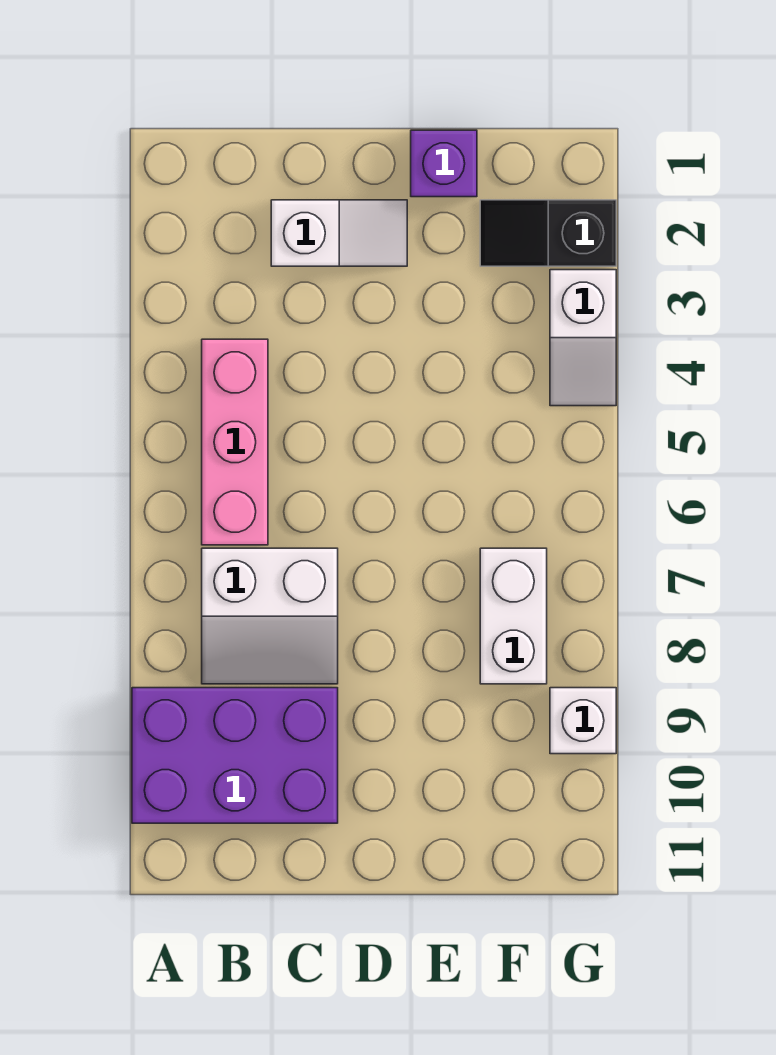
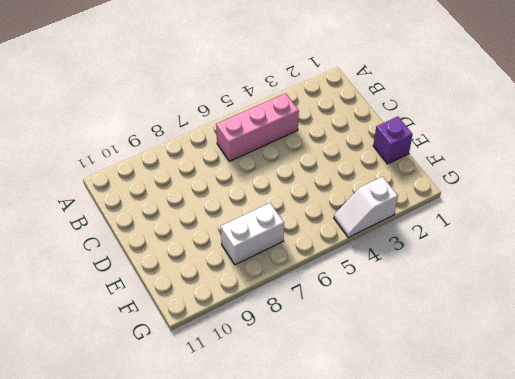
none -> purple 2x3 brick [132,688,338,823]
none -> white 2x2 slope [202,548,338,684]

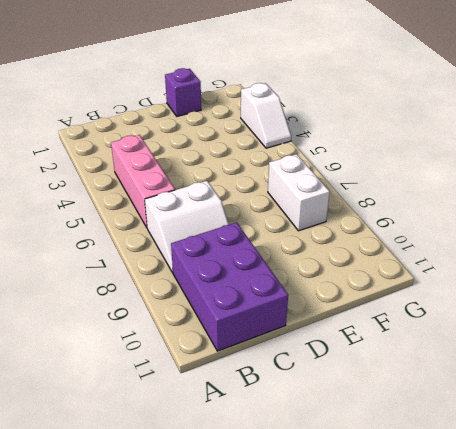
purple 2x3 brick [171,222,288,351] -> purple 2x3 brick turned to [132,688,338,823]
none -> white 1x2 slope [271,200,407,266]
none -> black 1x2 slope [480,200,616,266]

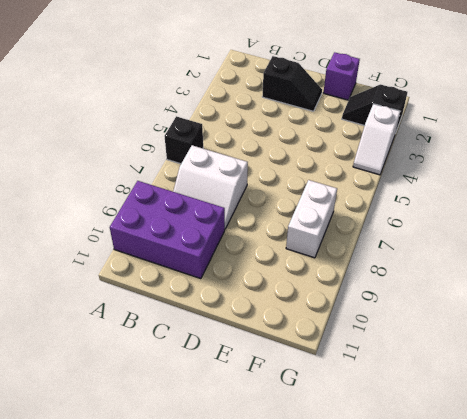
black 1x1 brick [165,116,203,164] -> none
black 1x2 slope [262,56,322,111] -> white 1x2 slope [271,200,407,266]
none -> pink 1x3 brick [202,339,268,545]
none -> white 1x1 brick [550,688,616,754]

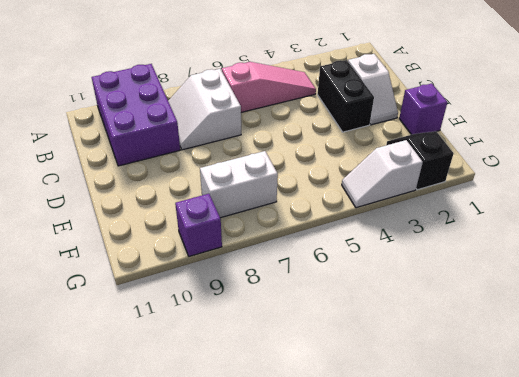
pink 1x3 slope [222,62,316,112] -> pink 1x3 brick [202,339,268,545]
black 1x2 brick [318,60,374,132] -> none
purple 1x1 brick [175,194,222,256] -> white 1x1 brick [550,688,616,754]

